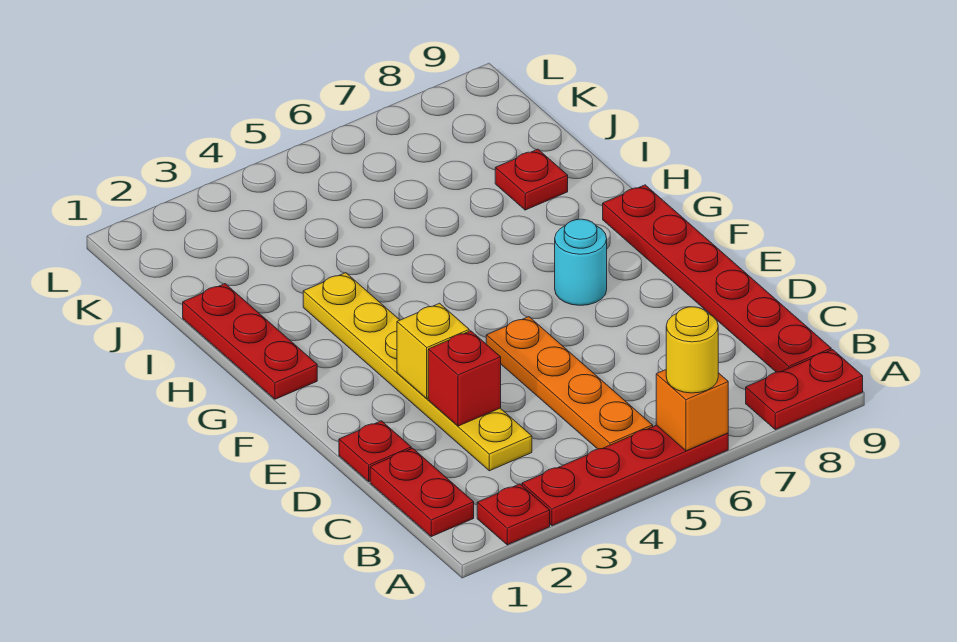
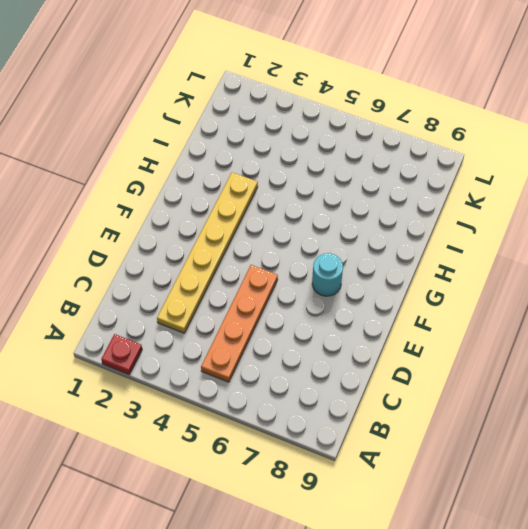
none -> red 1x4 plate [522,425,728,526]
none -> red 1x2 plate [746,350,863,430]
none -> red 1x2 plate [370,448,474,537]

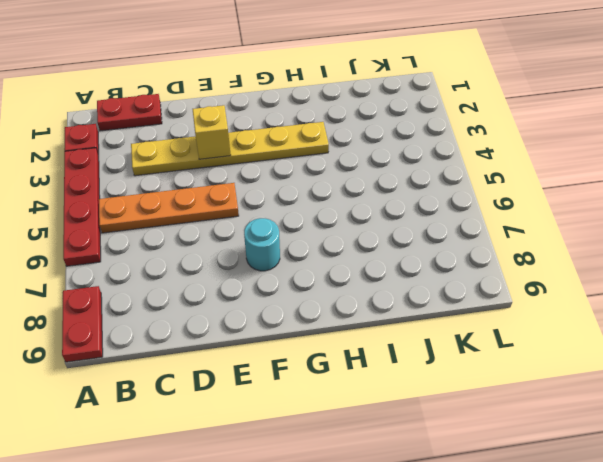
none -> red 1x6 plate [603,185,831,372]
none -> red 1x1 plate [339,421,411,482]
none -> red 1x3 plate [183,284,317,399]

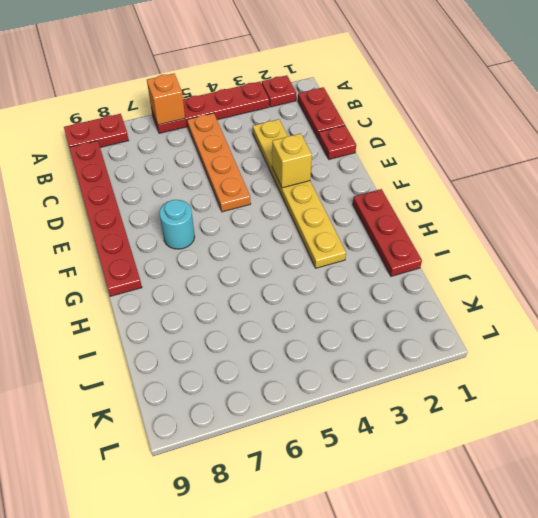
none -> red 1x1 plate [495,149,568,210]
none -> red 1x1 brick [428,331,501,426]
none -> yellow 1x1 round brick [666,307,718,393]

